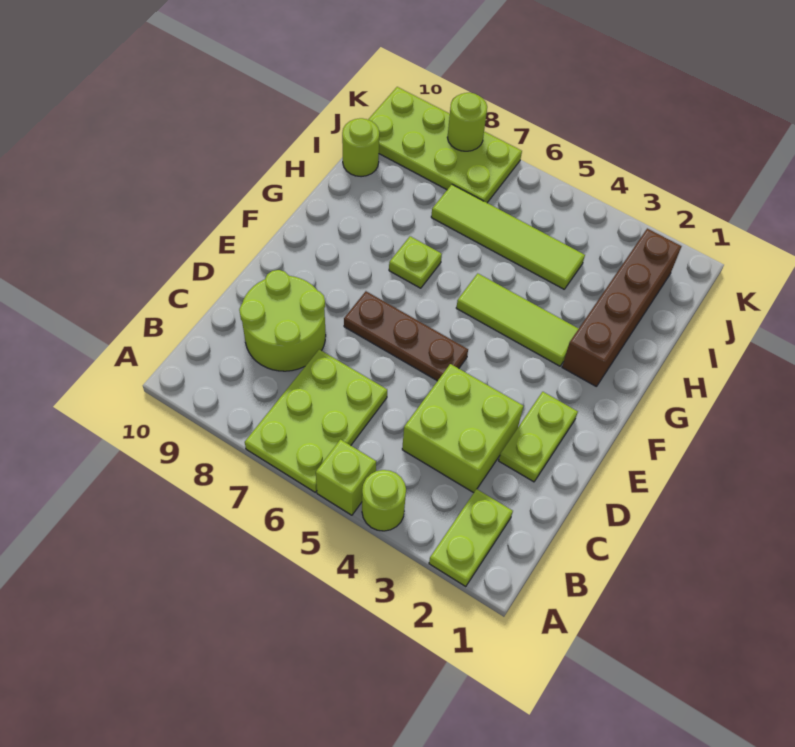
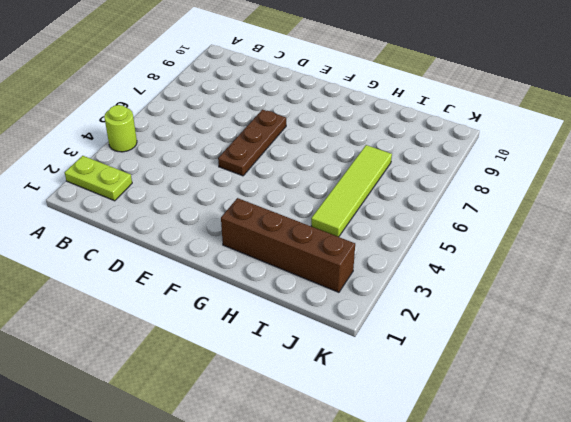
none -> lime 1x1 brick [316,440,376,515]
none -> lime 2x3 plate [245,350,387,492]
none -> lime 2x2 brick [402,364,523,493]

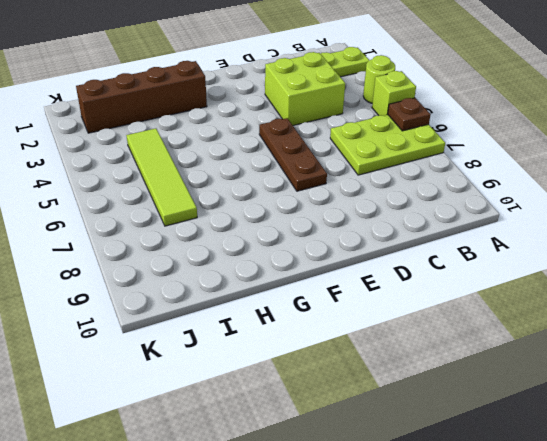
brown 1x1 plate [388,98,431,131] -> none
none -> lime 2x2 round brick [239,270,326,371]
none -> lime 1x2 plate [499,392,578,482]
none -> lime 1x3 tile [456,274,579,366]

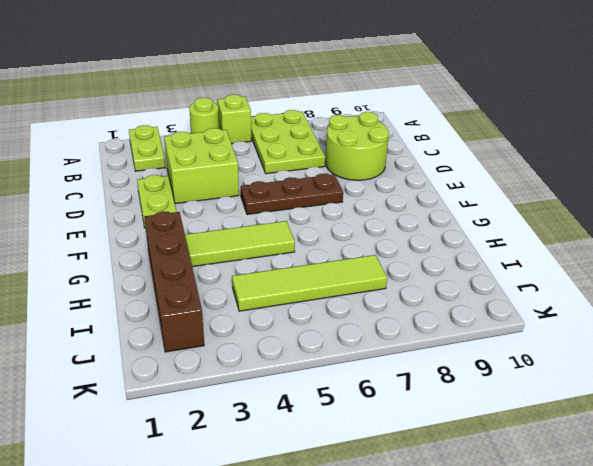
none -> lime 1x1 plate [389,236,442,288]
none -> lime 1x1 round brick [342,118,379,177]
none -> lime 2x4 plate [368,87,522,203]

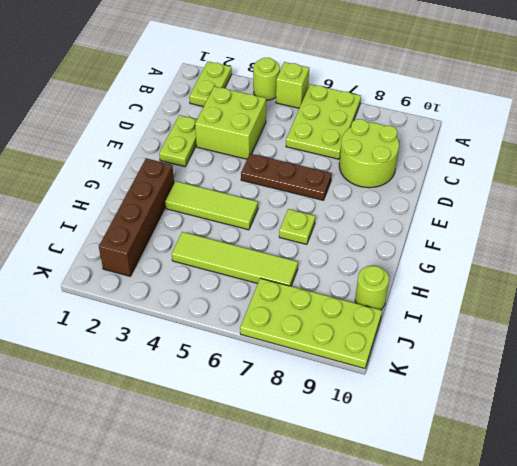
none -> lime 1x1 round brick [447,92,487,151]

